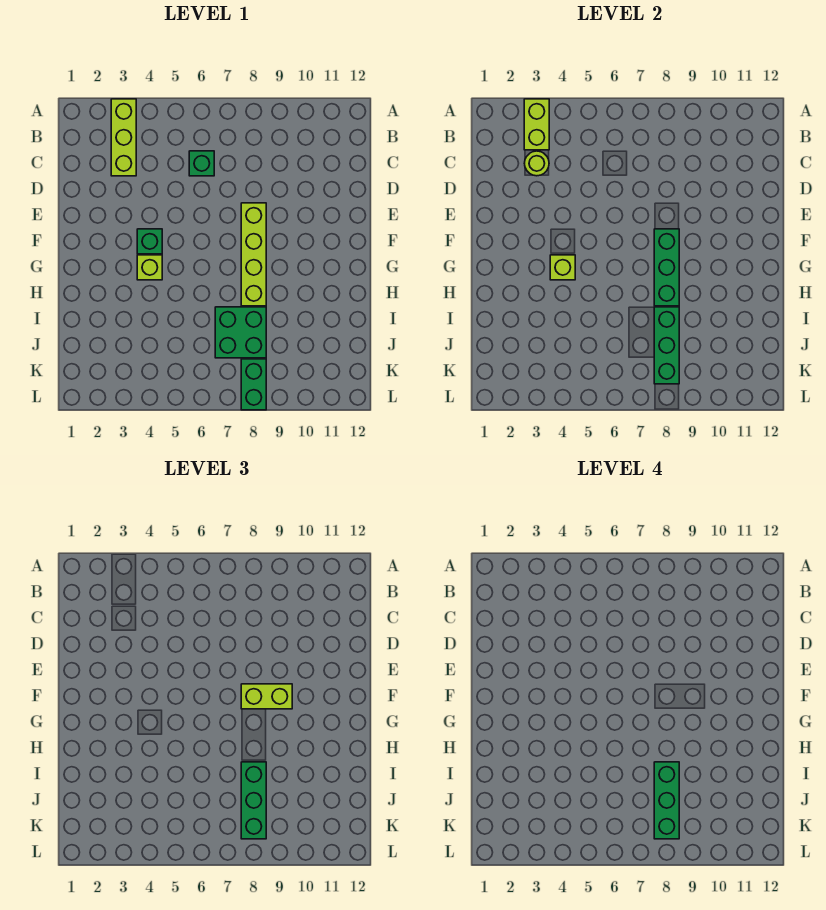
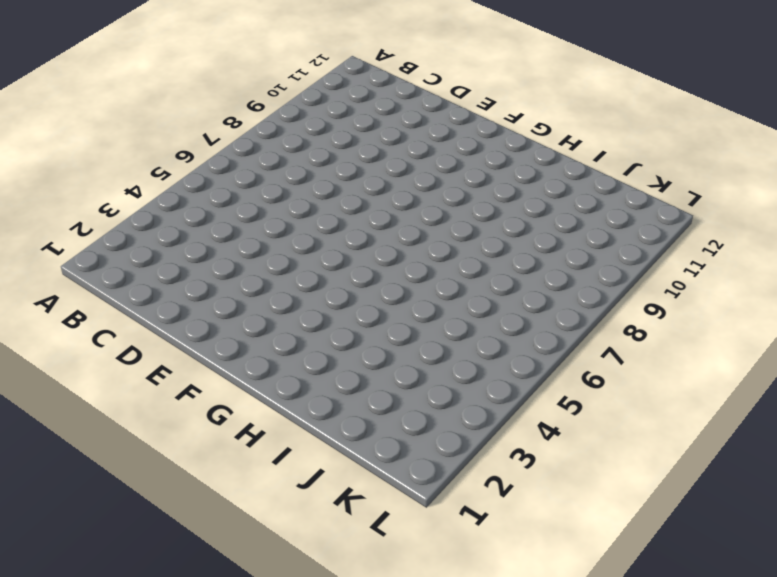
none -> lime 1x3 brick [111,99,136,176]
none -> green 1x1 brick [189,151,214,176]
none -> lime 1x4 brick [241,203,266,306]

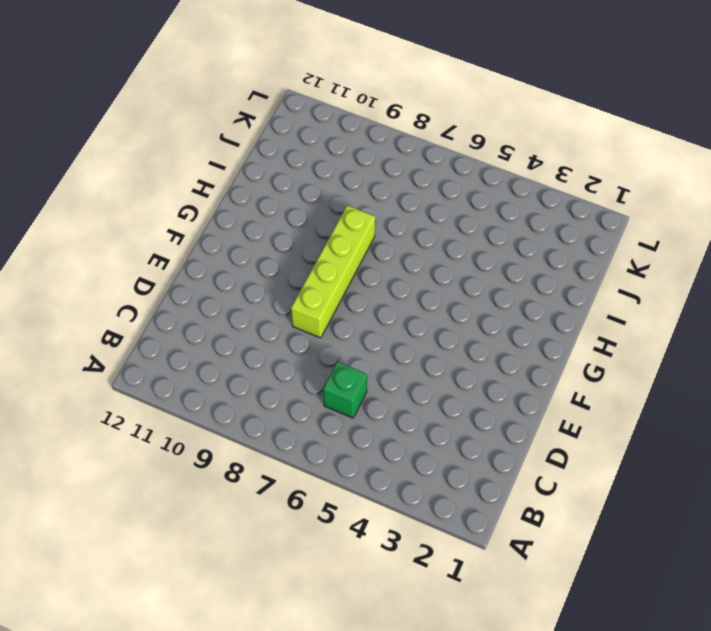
none -> lime 1x3 brick [111,99,136,176]
none -> green 1x1 brick [137,229,162,254]
none -> lime 1x1 brick [137,255,162,280]

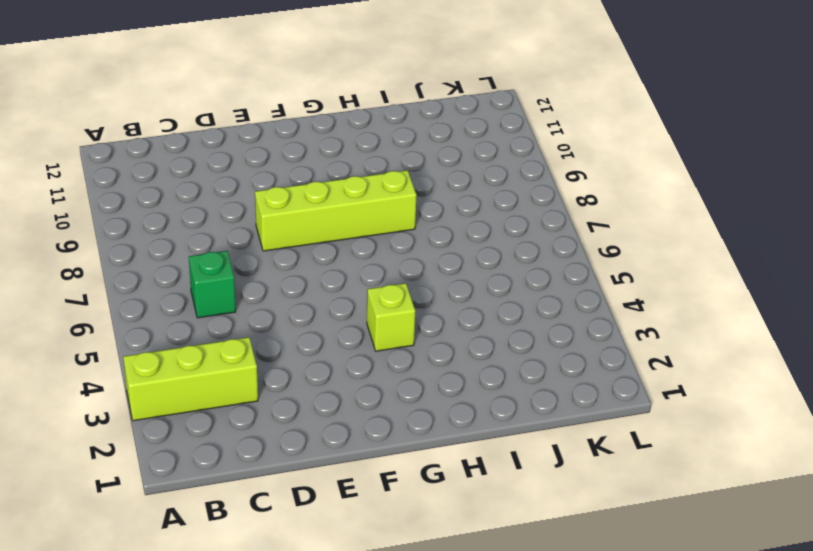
none -> green 1x1 brick [137,229,162,254]
none -> green 2x2 brick [215,307,266,358]
none -> green 1x2 brick [241,359,266,410]

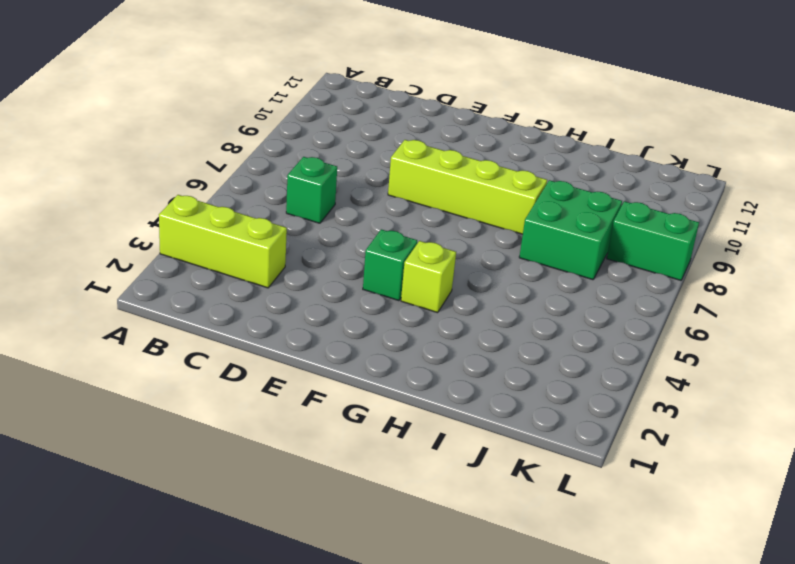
none -> lime 1x2 brick [524,99,549,150]
none -> lime 1x1 round brick [524,151,549,176]
none -> green 1x3 brick [654,229,679,306]

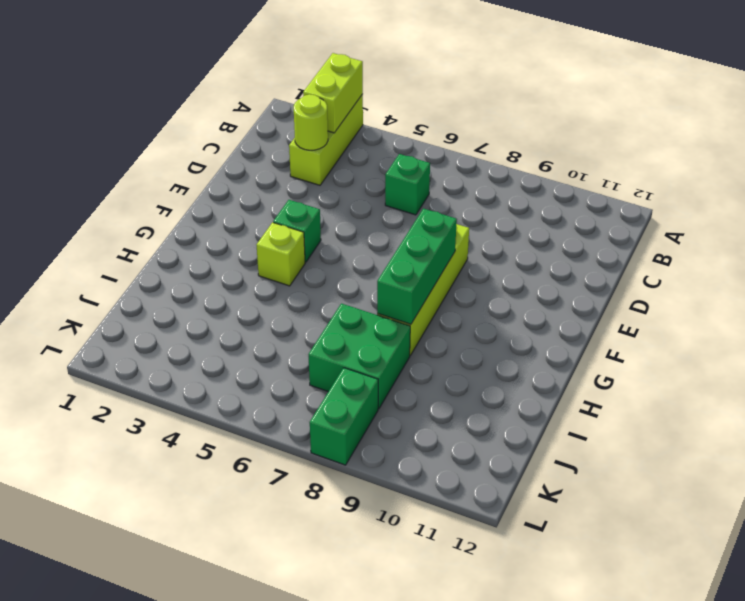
none -> lime 1x1 brick [550,255,575,280]
none -> green 1x3 brick [654,307,679,384]
none -> lime 1x2 brick [241,684,292,709]

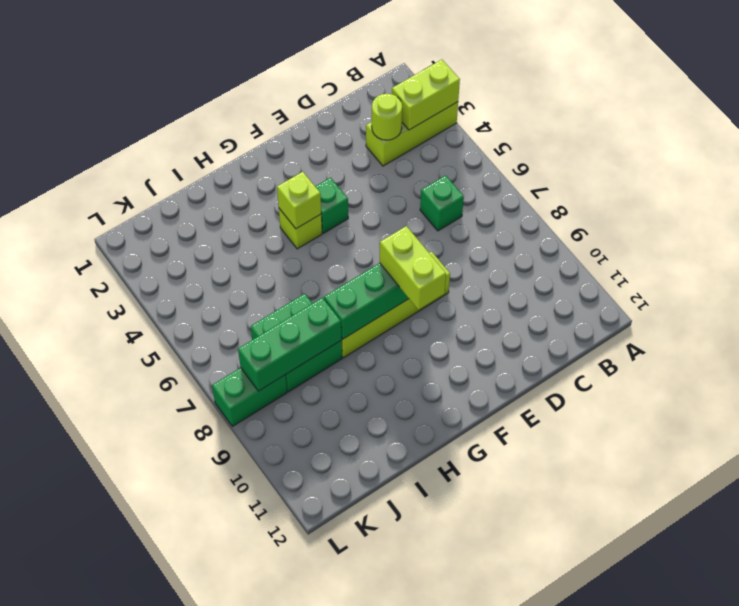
none -> green 1x3 brick [241,762,266,839]
none -> green 1x3 brick [654,762,679,839]

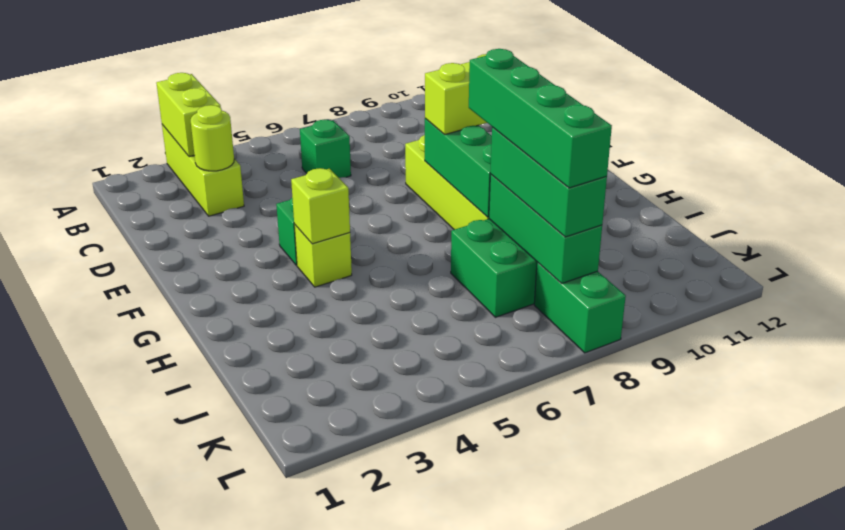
green 1x4 brick [469,49,612,188] -> green 1x3 brick [654,762,679,839]

